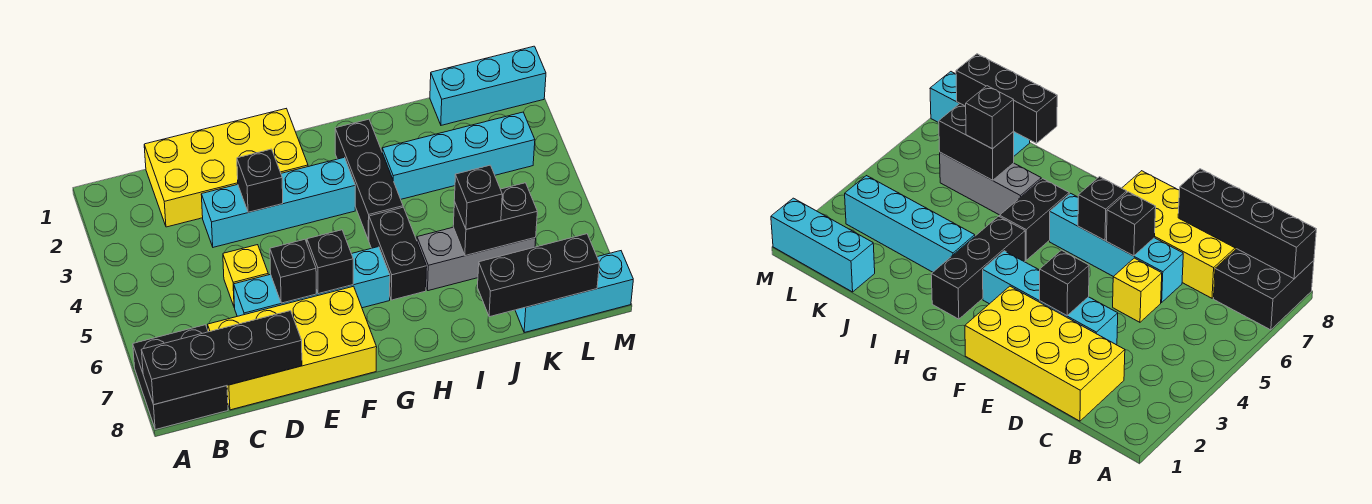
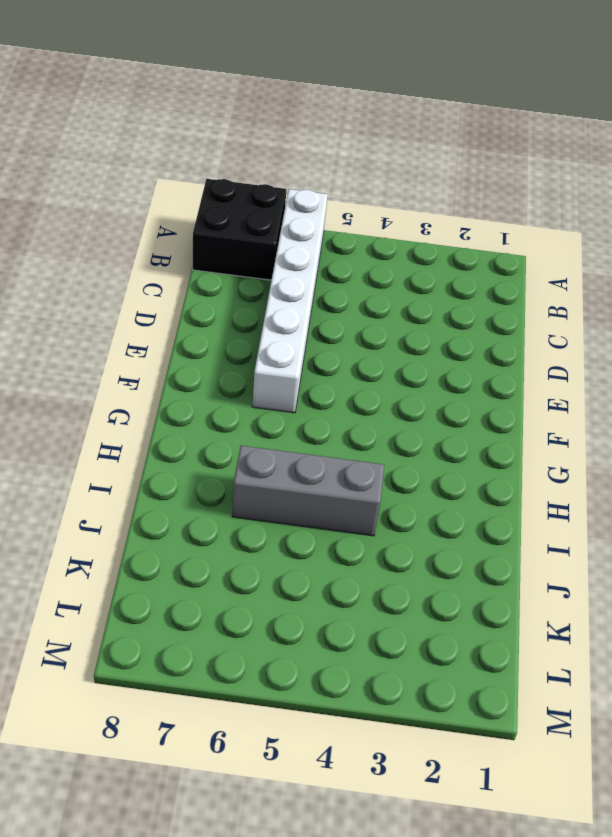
white 1x6 brick [252,189,328,413] -> cyan 1x4 brick [234,247,390,316]
grey 1x3 brick [232,446,384,536] -> grey 1x3 brick turned to [417,227,536,291]
none -> yellow 2x4 brick [144,109,308,227]
none -> yellow 2x4 brick [208,286,377,410]
none -> cyan 1x4 brick [201,158,355,247]

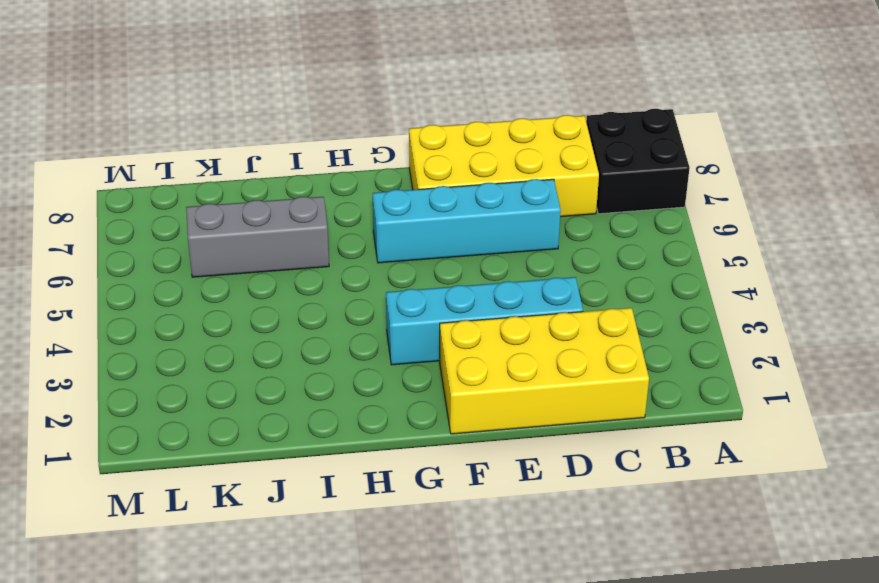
none -> yellow 1x1 brick [223,245,268,308]
none -> black 1x3 brick [335,119,403,240]
none -> black 1x2 brick [369,207,427,300]

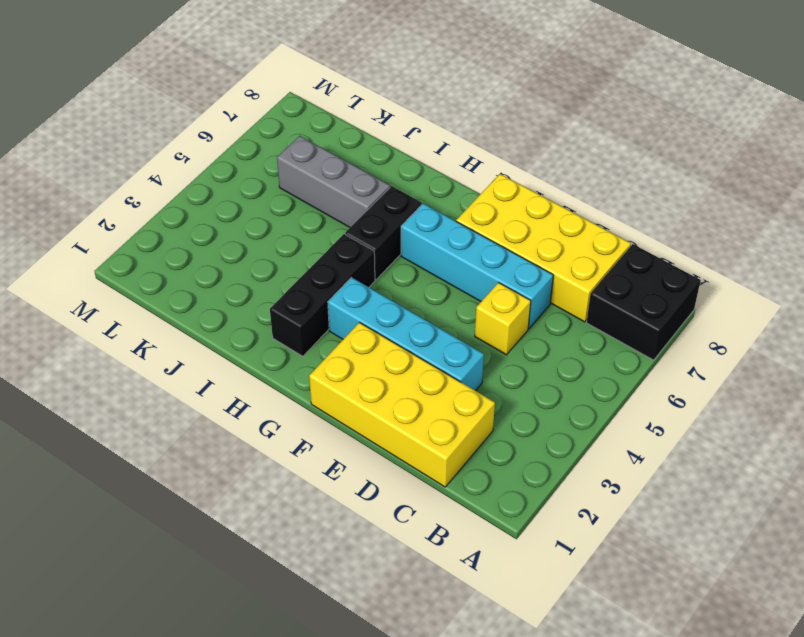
none -> cyan 1x4 brick [382,112,535,199]
none -> cyan 1x3 brick [430,46,546,125]
none -> cyan 1x3 brick [515,251,633,332]

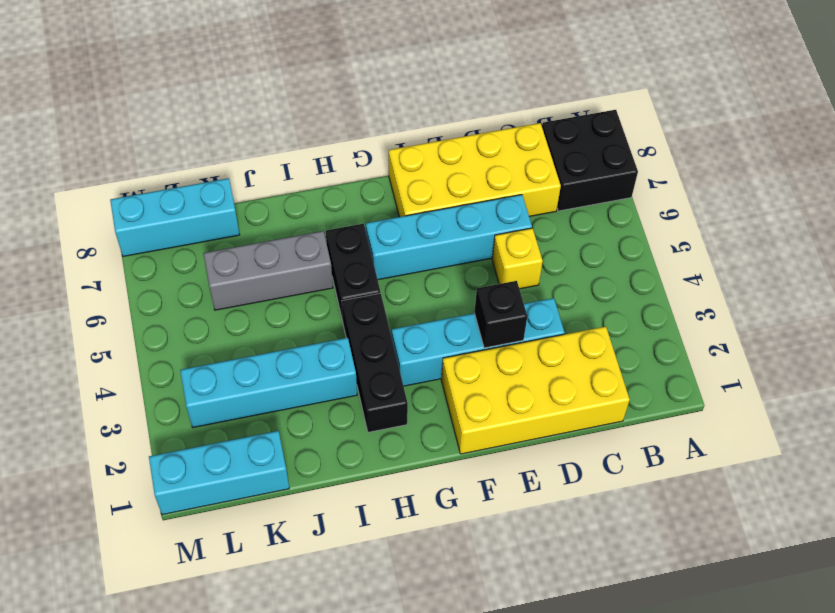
none -> black 1x4 brick [142,311,302,405]
none -> black 1x1 brick [270,239,316,303]
none -> black 1x1 brick [307,230,353,294]

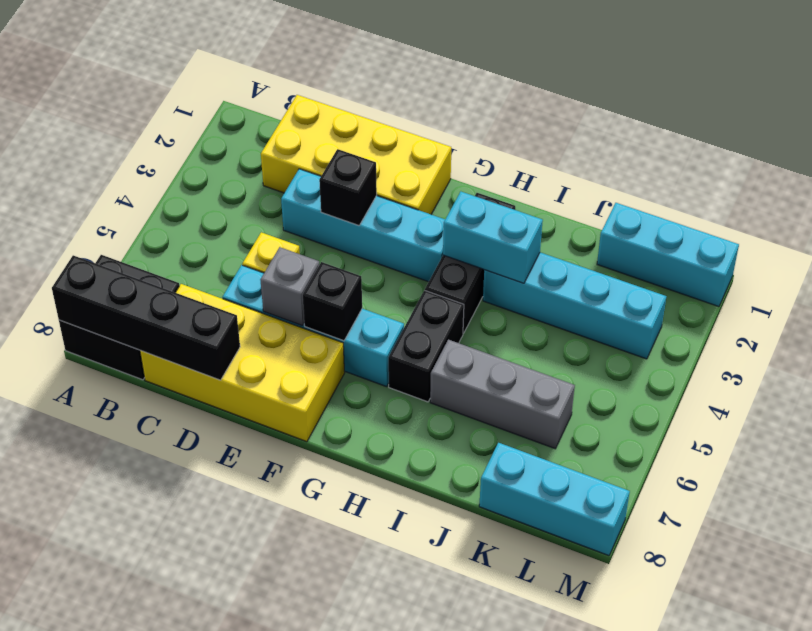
grey 1x1 brick [261,247,319,326] -> black 1x1 brick [270,239,316,303]
cyan 1x2 brick [443,192,543,283] -> none
none -> black 1x2 brick [453,183,537,256]
none -> black 1x3 brick [478,234,599,317]
none -> black 1x1 brick [454,165,502,229]

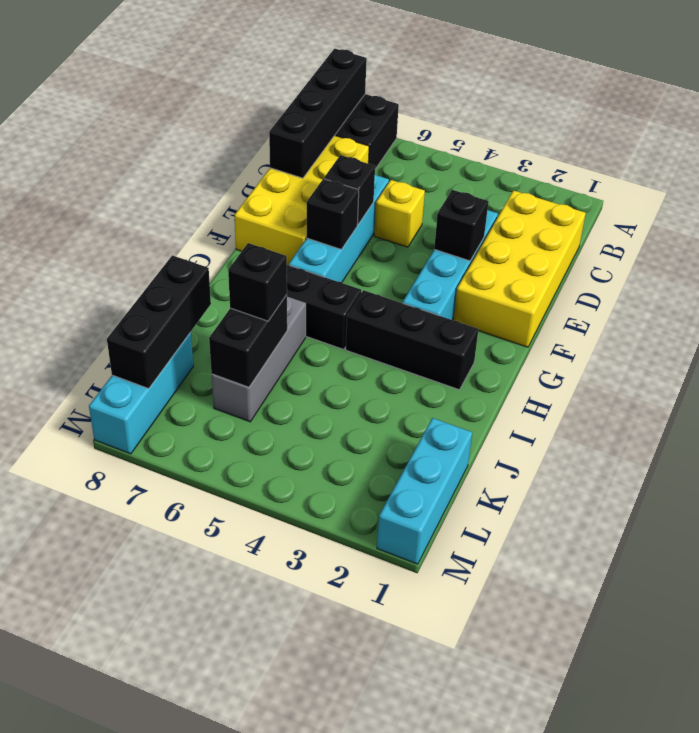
none -> cyan 1x4 brick [382,112,535,199]

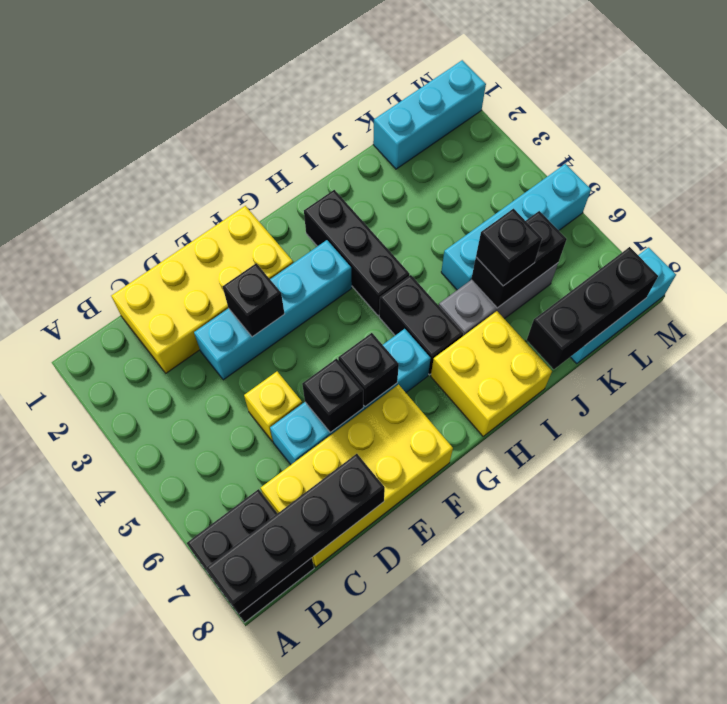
yellow 2x2 brick [431,311,552,436] -> none
cyan 1x4 brick [441,164,591,290] -> cyan 1x4 brick moved to [382,112,535,199]

